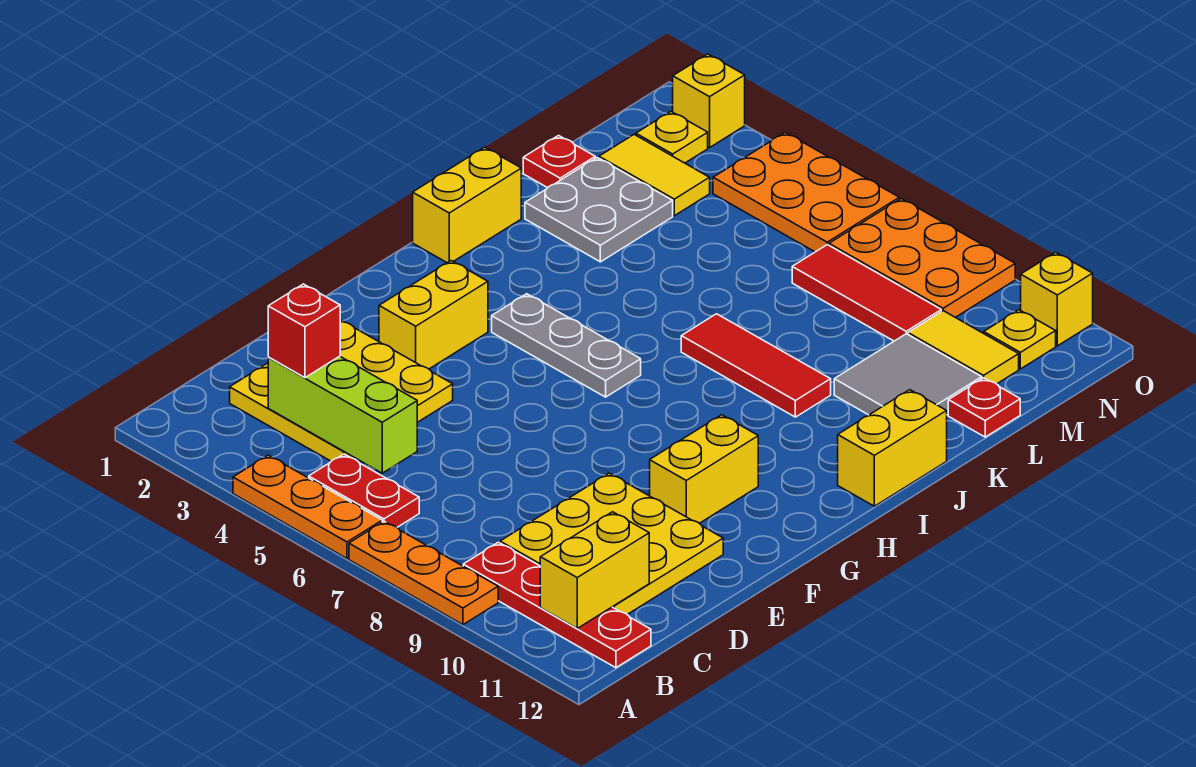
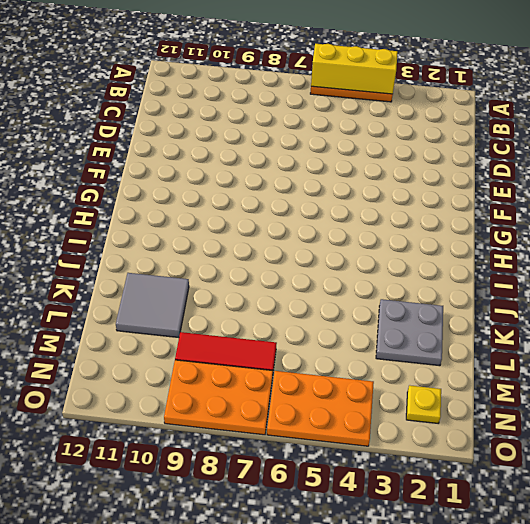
yellow 1x3 brick [311,44,398,94] -> none
none -> orange 1x3 plate [349,521,498,625]
none -> red 1x2 plate [309,454,419,527]
none -> red 1x4 plate [463,542,651,668]

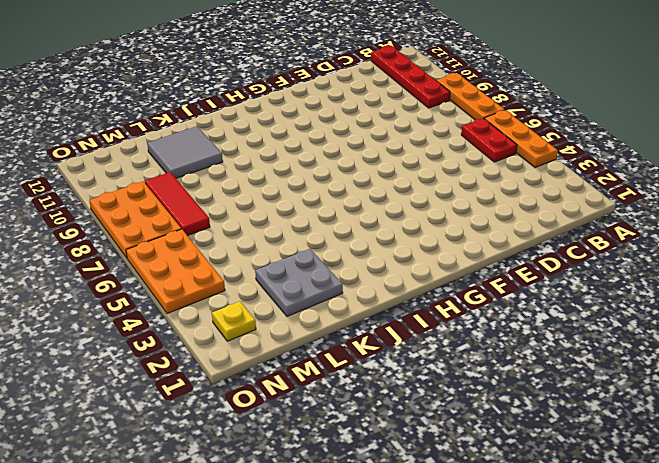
none -> yellow 3x3 plate [230,320,453,461]
none -> yellow 3x3 plate [500,473,723,614]
none -> yellow 1x2 brick [379,261,488,369]

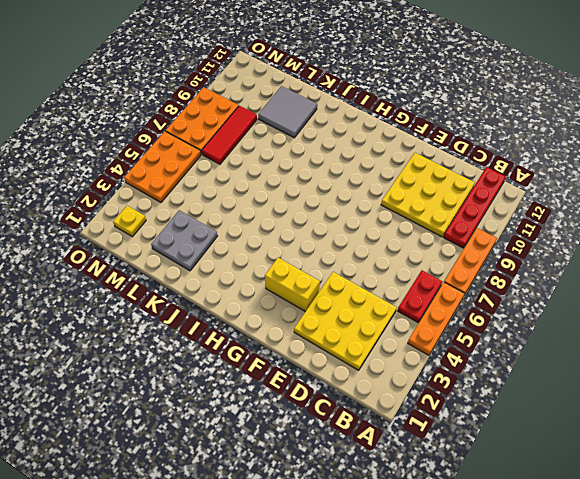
none -> yellow 1x2 brick [650,415,758,523]
none -> grey 1x3 plate [492,294,641,397]
none -> yellow 1x2 brick [413,147,521,263]

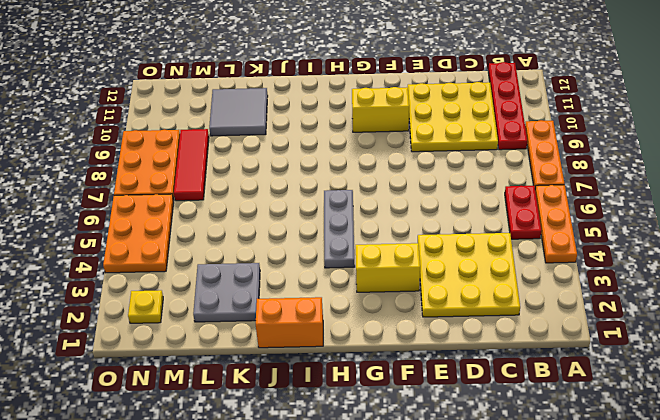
orange 1x2 brick [256,297,323,348] -> yellow 1x2 brick [413,147,521,263]
none -> yellow 1x2 brick [838,390,947,506]
none -> red 1x3 tile [681,314,831,417]
none -> red 1x1 plate [523,136,595,188]

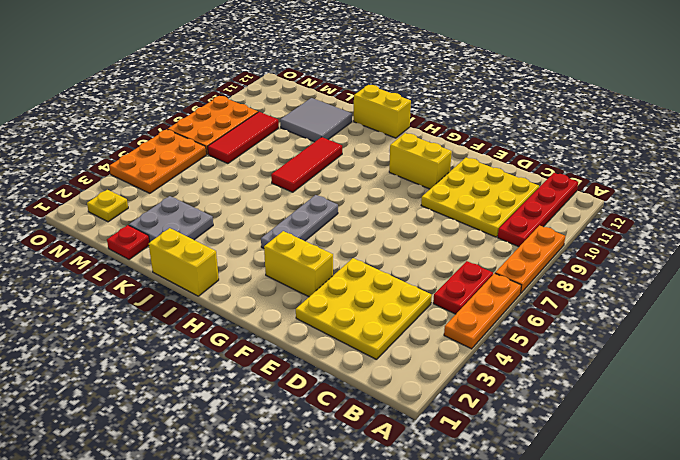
none -> red 1x1 plate [948,378,1020,437]
none -> yellow 1x2 tile [599,135,710,216]
none -> yellow 1x2 tile [908,311,1019,384]

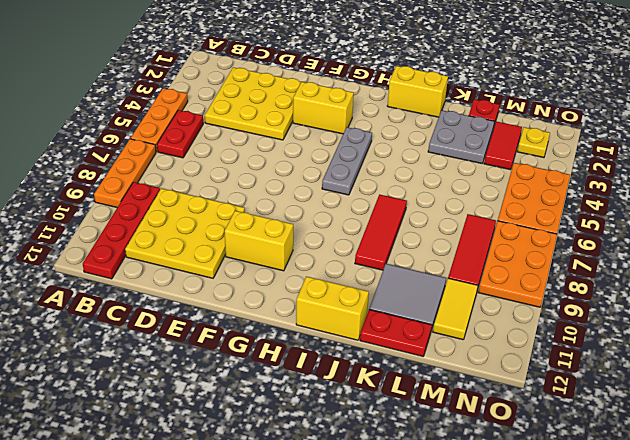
red 1x2 plate [360,310,432,356] -> red 1x1 plate [948,378,1020,437]
red 1x2 tile [484,122,522,170] -> yellow 1x2 tile [599,135,710,216]
none -> yellow 1x1 plate [984,310,1056,369]
none -> yellow 1x1 brick [673,54,745,148]
none -> yellow 1x1 brick [1021,252,1093,346]

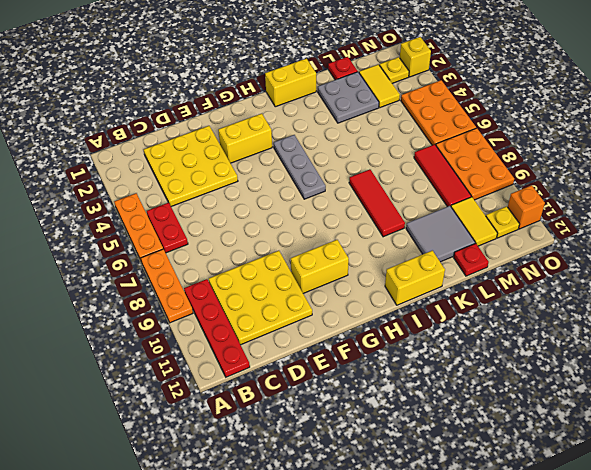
orange 1x1 brick [508,185,545,229] -> yellow 1x1 brick [1021,252,1093,346]
none -> yellow 1x2 brick [540,512,649,628]
none -> lime 1x3 brick [268,356,417,473]
none -> red 1x1 brick [268,284,340,378]

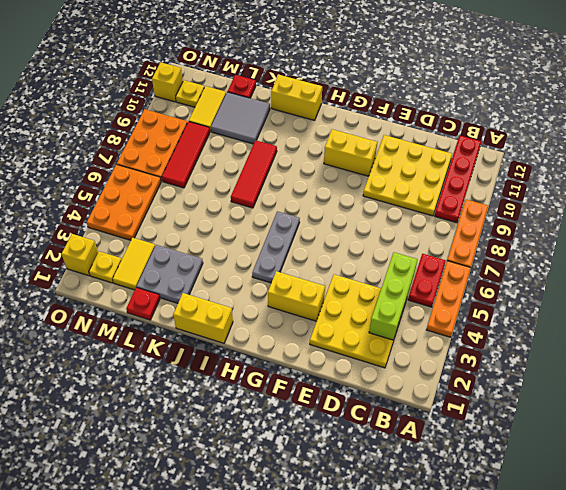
none -> yellow 1x2 brick [540,512,649,628]
none -> red 1x1 brick [268,284,340,378]

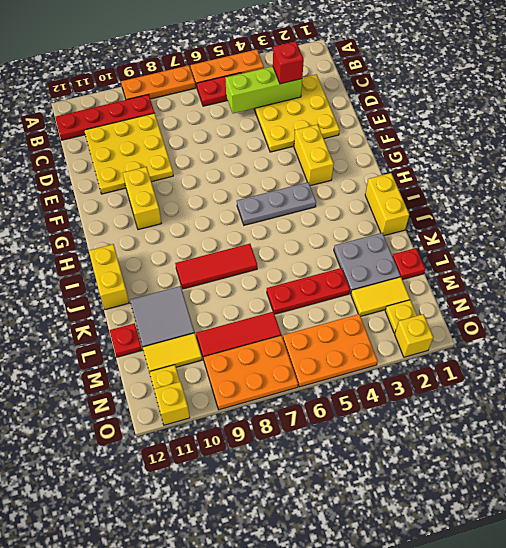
red 1x3 plate [267,268,350,314] -> none
none -> yellow 1x2 brick [540,512,649,628]

